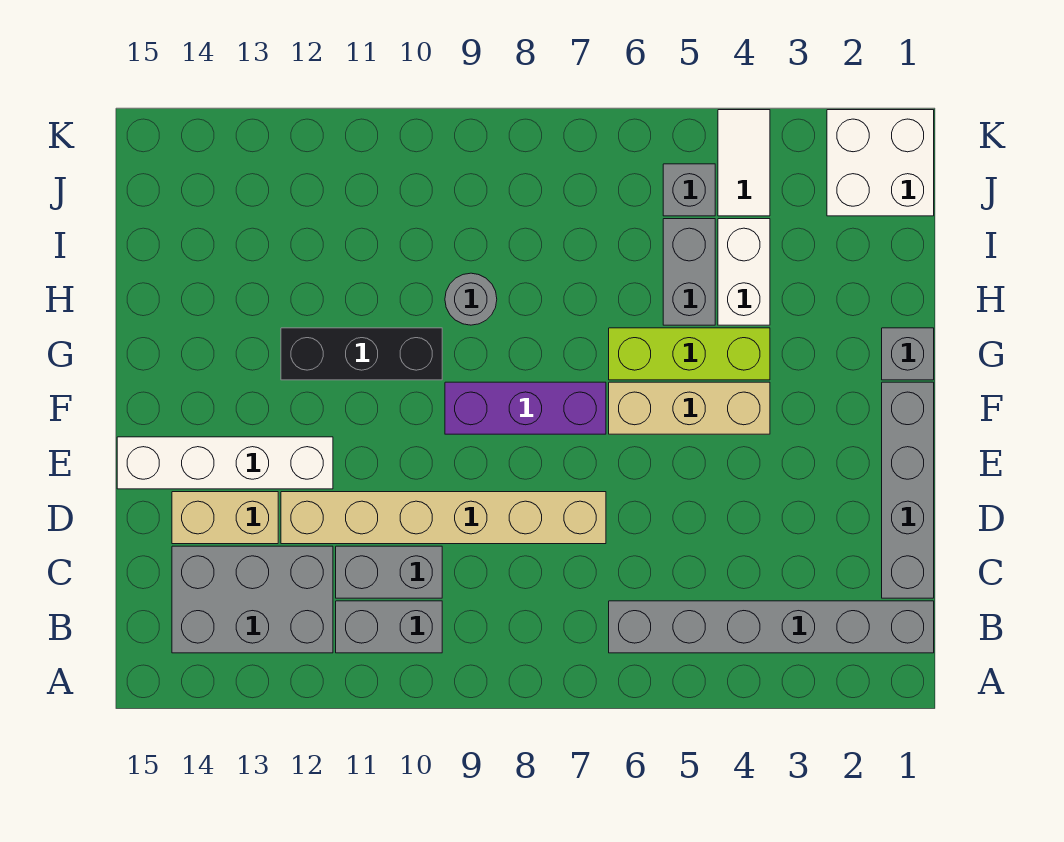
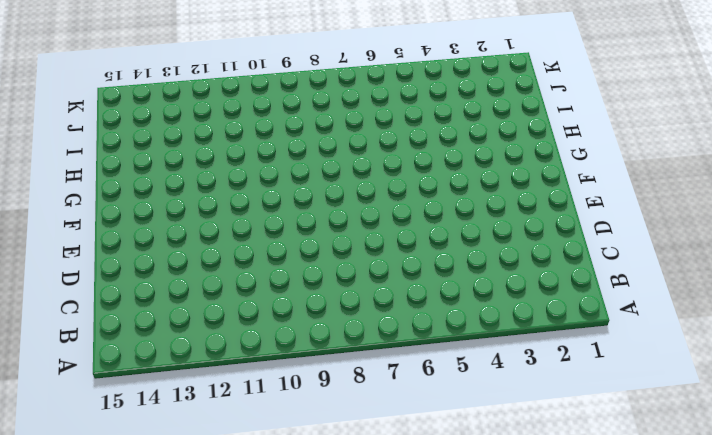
none -> grey 1x6 brick [609,601,934,653]
none -> grey 1x2 brick [336,601,442,653]
none -> grey 2x3 brick [172,546,333,653]

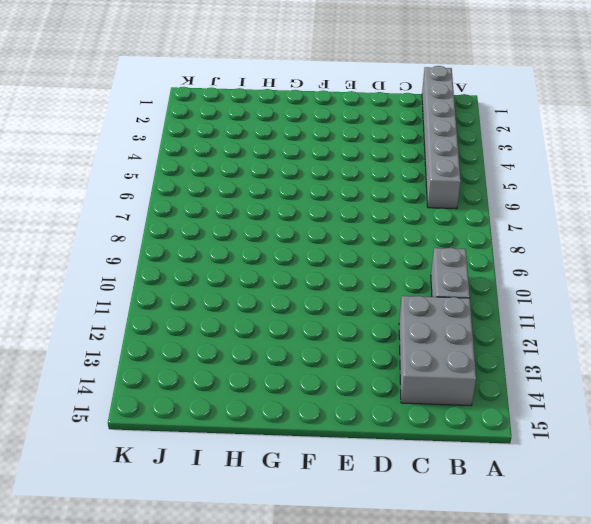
none -> grey 1x4 brick [882,382,934,598]
none -> grey 1x2 brick [336,546,442,598]
none -> tan 1x6 brick [281,492,606,544]

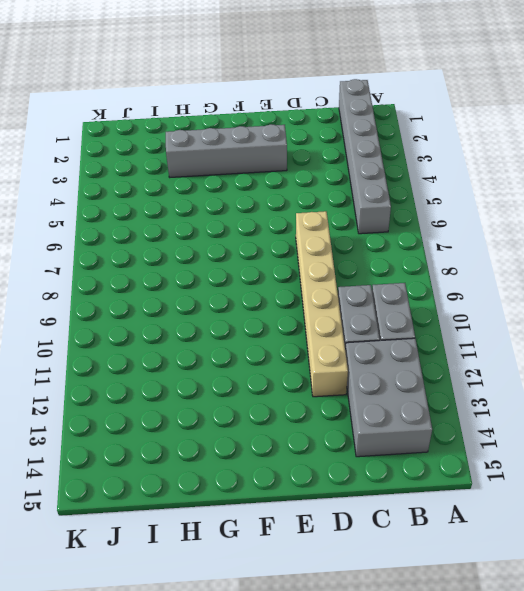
grey 1x4 brick [166,124,287,177] -> grey 1x4 brick moved to [882,382,934,598]
none -> tan 1x2 brick [172,492,278,544]
none -> white 1x4 brick [117,437,333,489]
none -> tan 1x3 brick [609,382,770,434]

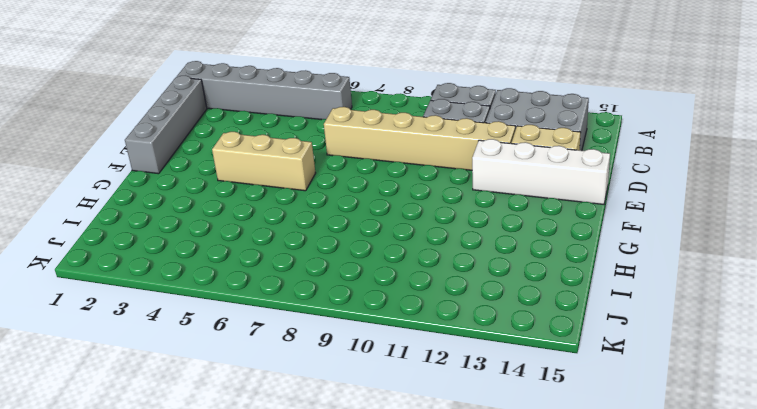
none -> purple 1x3 brick [445,382,606,434]
none -> grey 1x1 brick [882,328,934,380]
none -> lime 1x3 brick [609,328,770,380]

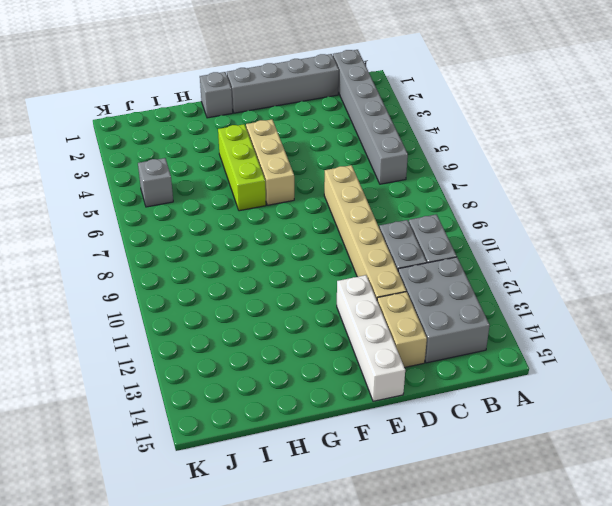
none -> purple 1x3 brick [445,382,606,434]
none -> black 1x3 brick [281,328,442,380]
none -> white 1x2 brick [718,219,770,325]

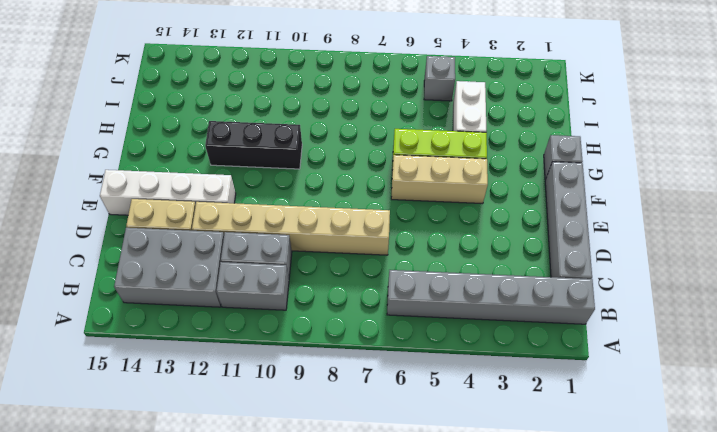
none -> purple 1x3 brick [445,382,606,434]
none -> grey 1x2 brick [663,219,715,325]
none -> grey 1x1 round brick [445,273,497,325]

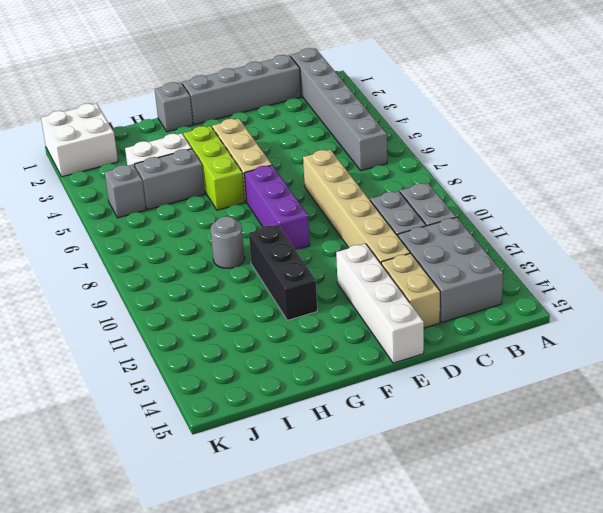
none -> white 1x2 tile [718,110,770,216]

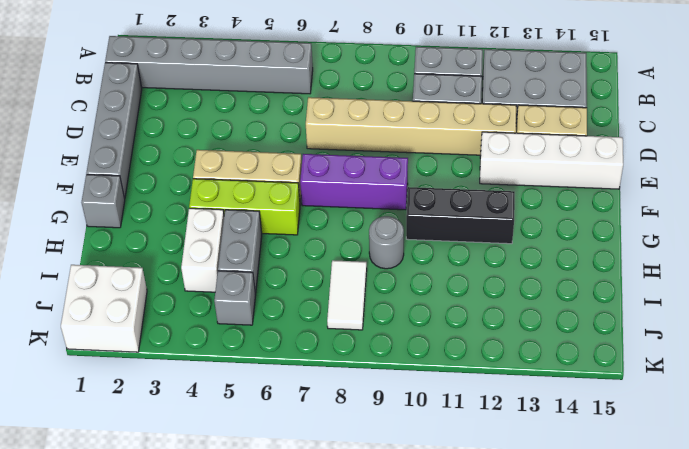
white 1x2 tile [327,260,367,330] -> white 1x2 tile moved to [718,110,770,216]

